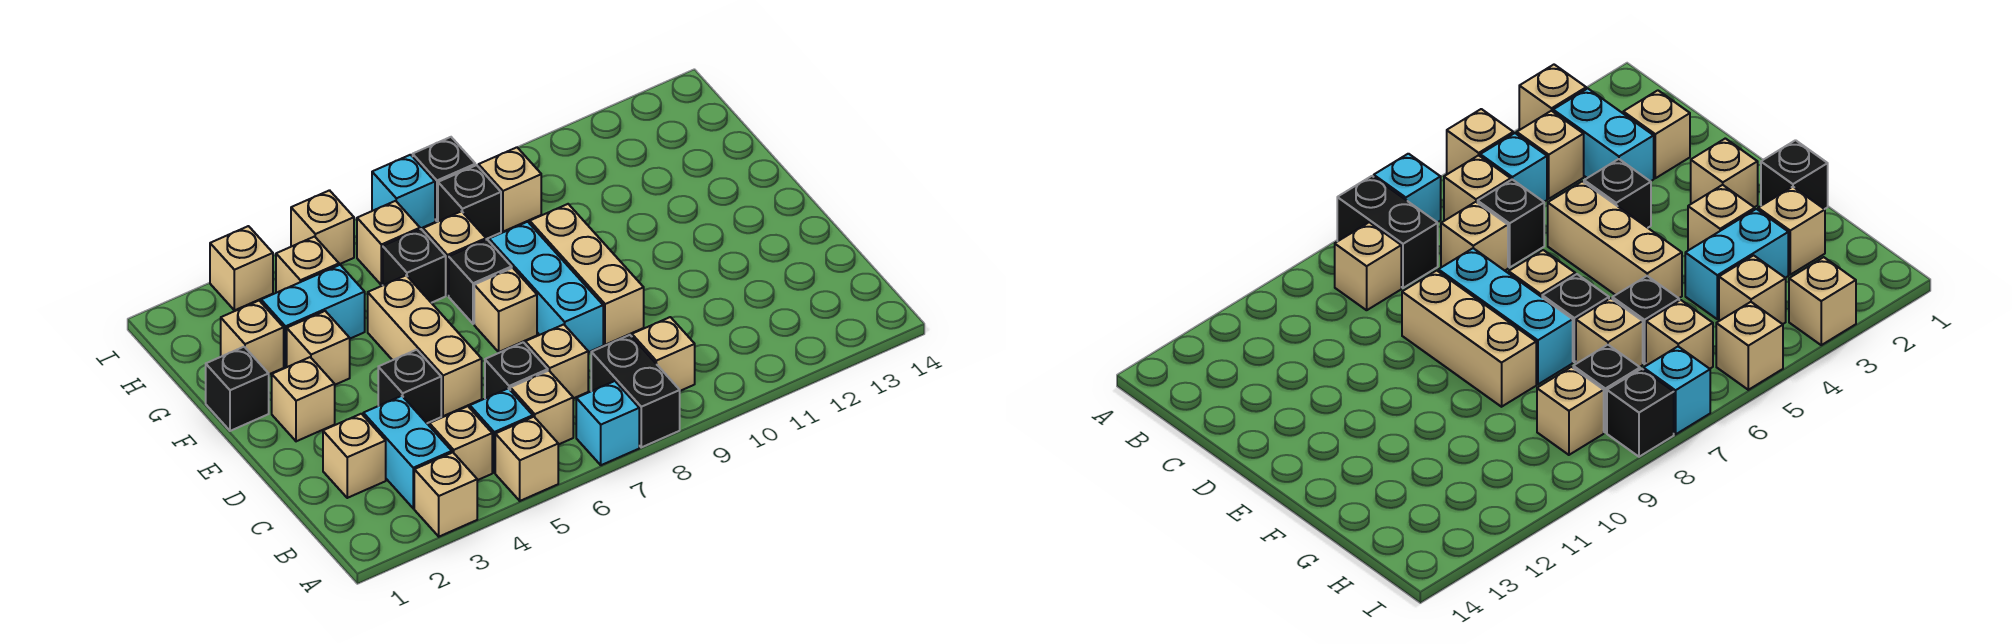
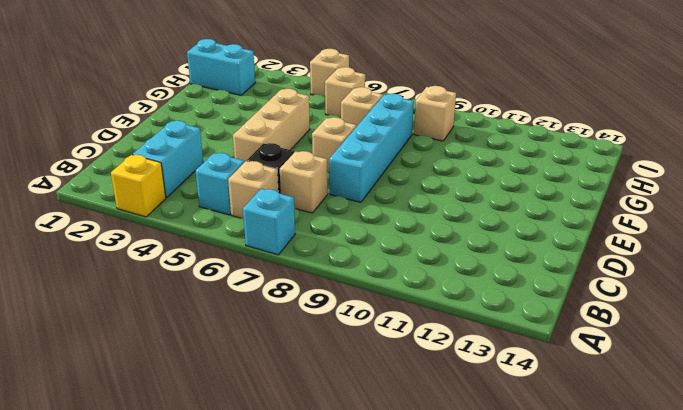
yellow 1x1 brick [111,155,166,217] -> tan 1x1 brick [414,452,477,537]
cyan 1x4 brick [329,94,414,202] -> cyan 1x3 brick [489,222,603,352]
cyan 1x2 brick [187,39,255,95] -> cyan 1x2 brick moved to [261,265,365,367]
none -> tan 1x1 brick [495,417,558,501]
none -> black 1x2 brick [591,335,680,447]
none -> tan 1x1 brick [429,406,492,480]
none -> tan 1x1 brick [632,317,695,391]

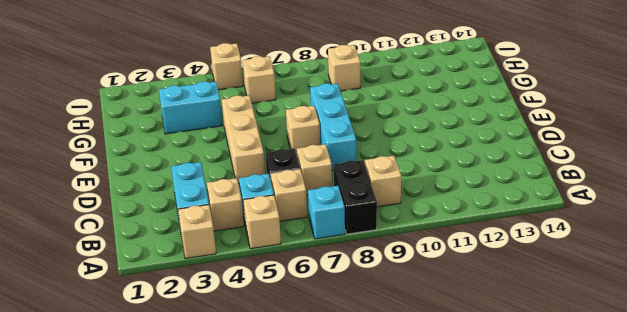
none -> tan 1x1 brick [323,414,386,498]
none -> black 1x1 brick [378,350,441,423]
none -> tan 1x3 brick [530,204,644,345]
none -> tan 1x1 brick [272,357,335,441]

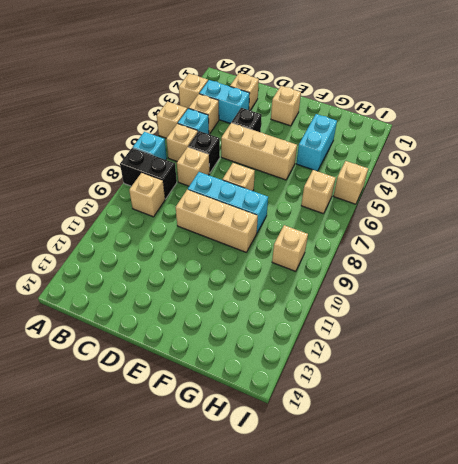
none -> black 1x1 brick [206,347,269,431]
none -> tan 1x1 brick [287,311,350,385]
none -> black 1x1 brick [449,240,512,324]
none -> tan 1x1 brick [221,301,284,374]

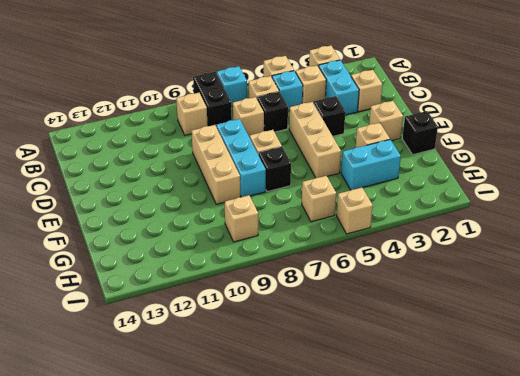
none -> tan 1x1 brick [221,301,284,374]
none -> black 1x1 brick [383,229,446,303]
none -> tan 1x1 brick [423,211,486,296]
none -> tan 1x1 brick [276,237,339,293]

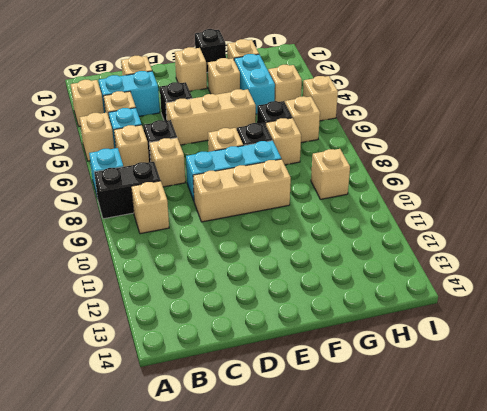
none -> black 1x1 brick [438,165,501,239]
none -> tan 1x1 brick [210,226,273,310]
none -> cyan 1x1 brick [372,155,435,229]
none -> black 1x1 brick [413,137,475,221]

